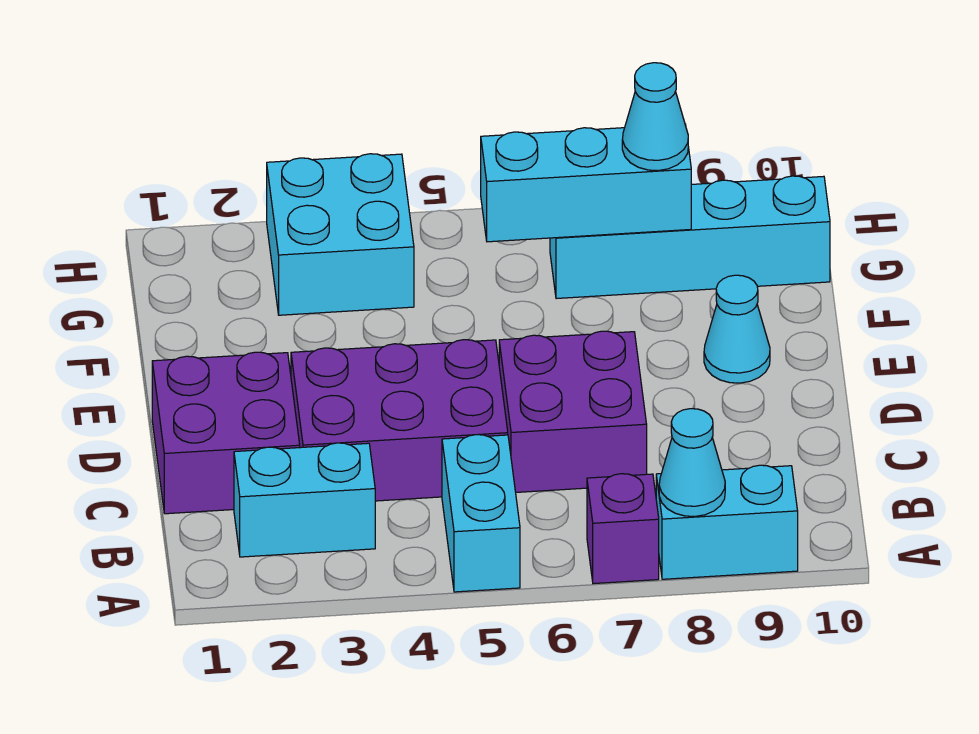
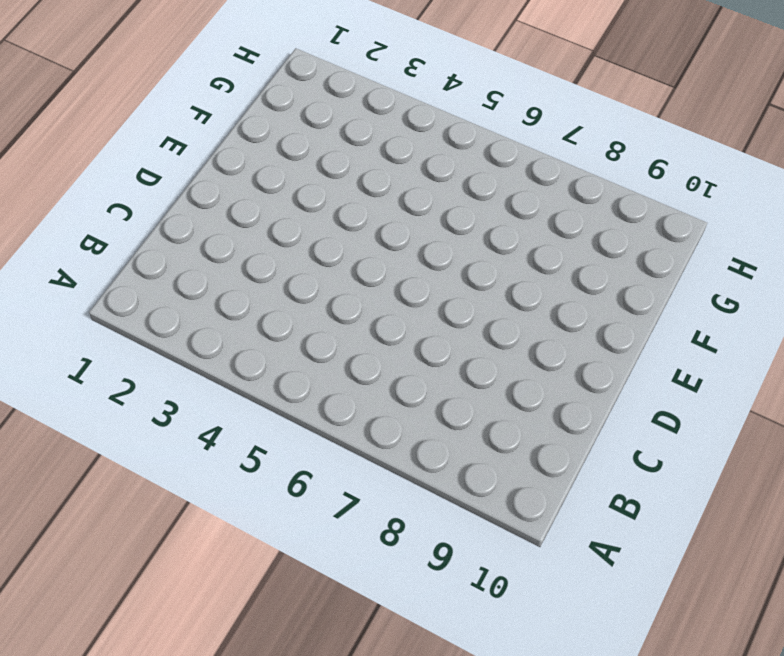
none -> cyan 1x2 brick [442,435,520,592]
none -> purple 1x1 brick [587,474,659,584]
none -> cyan 1x2 brick [656,465,798,579]

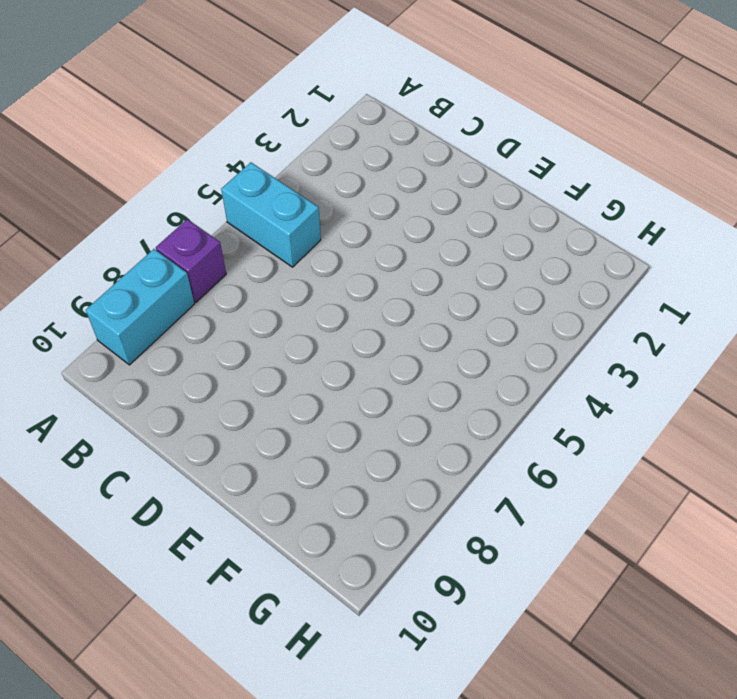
none -> cyan 1x2 brick [234,443,375,557]
none -> purple 2x2 brick [152,352,300,514]
none -> purple 2x3 brick [291,340,508,501]

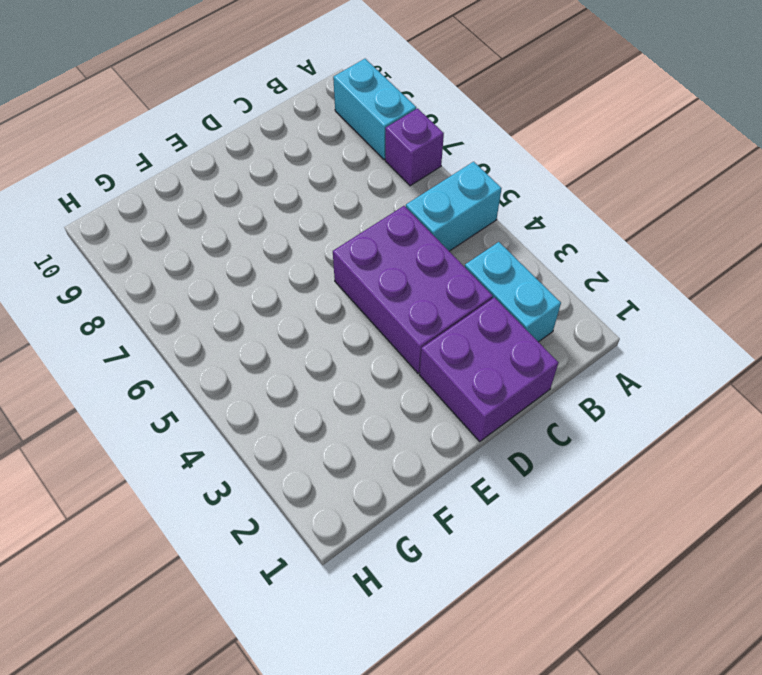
none -> purple 2x2 brick [499,331,647,492]
none -> cyan 1x1 cone [704,275,770,383]
none -> cyan 2x2 brick [267,154,414,315]

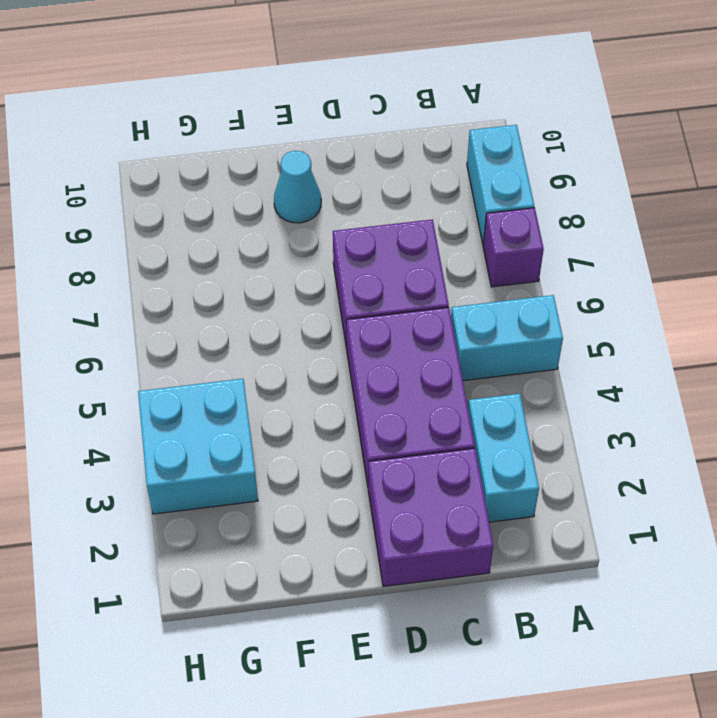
none -> cyan 1x4 brick [550,176,830,299]
none -> cyan 1x1 cone [659,409,725,516]
none -> cyan 1x3 brick [481,124,691,242]

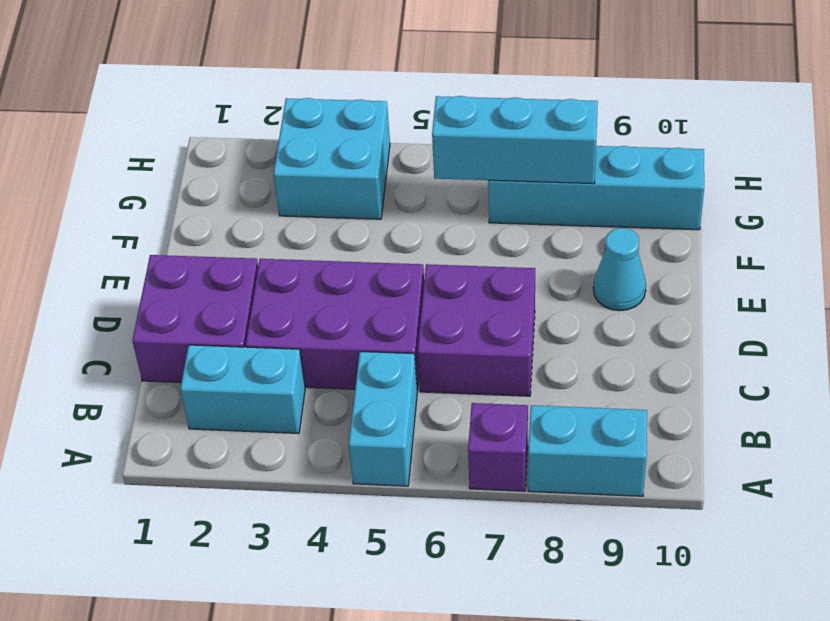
none -> cyan 1x1 cone [659,409,725,516]
none -> cyan 1x1 cone [622,63,688,171]

